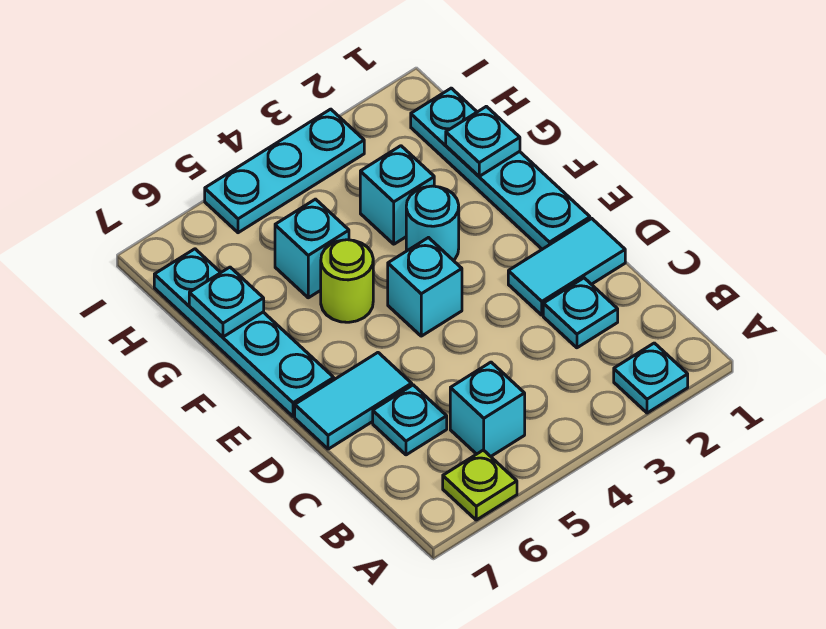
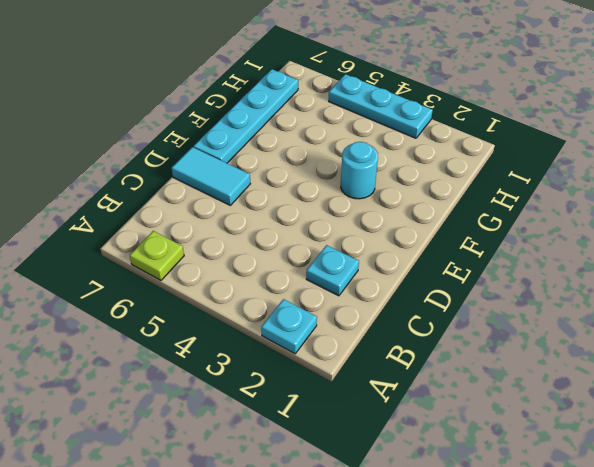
none -> cyan 1x1 brick [450,362,525,456]
none -> cyan 1x1 plate [373,385,447,455]
none -> cyan 1x2 tile [508,219,625,315]

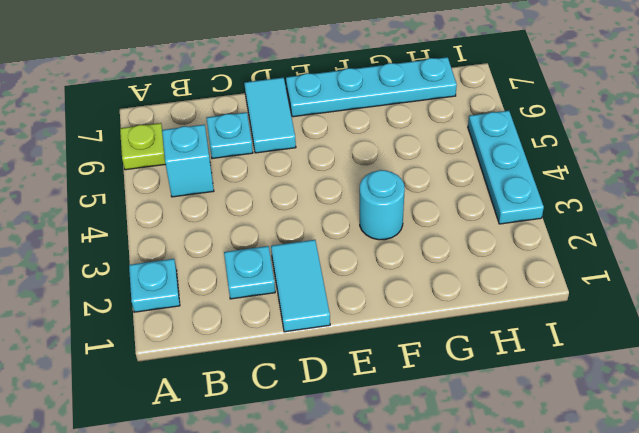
none -> cyan 1x4 plate [411,88,590,249]
none -> cyan 1x1 brick [388,238,462,336]
none -> lime 1x1 round brick [321,240,373,322]

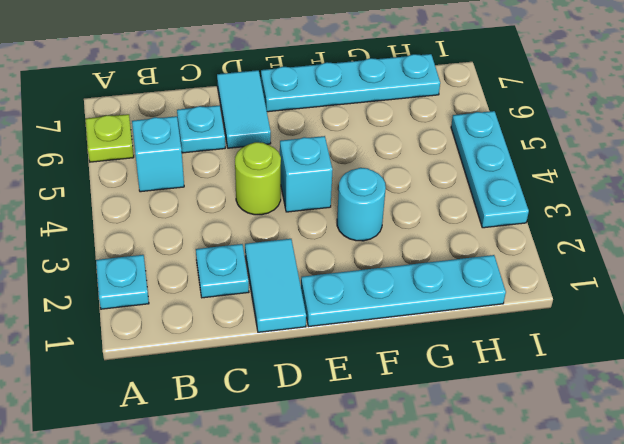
lime 1x1 round brick [235,142,281,215] -> lime 1x1 round brick moved to [321,240,373,322]
none -> cyan 1x1 brick [360,146,434,244]
none -> cyan 1x1 brick [275,199,349,298]
none -> cyan 1x1 plate [446,106,520,176]

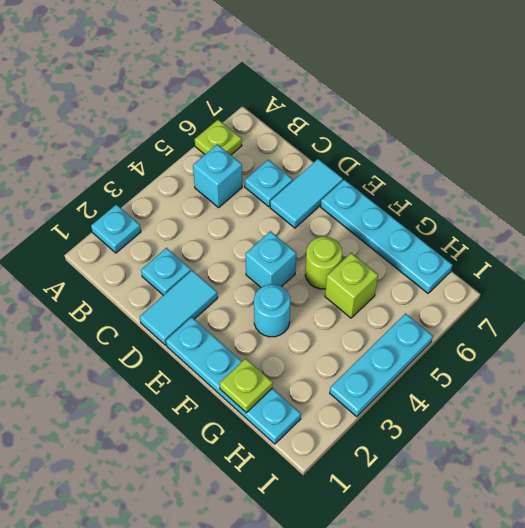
lime 1x1 plate [220,358,273,413] -> cyan 1x1 plate [446,106,520,176]
lime 1x1 brick [325,253,378,318] -> cyan 1x1 brick [275,199,349,298]
none -> cyan 1x1 brick [360,146,434,244]
none -> cyan 1x1 plate [189,267,264,337]

